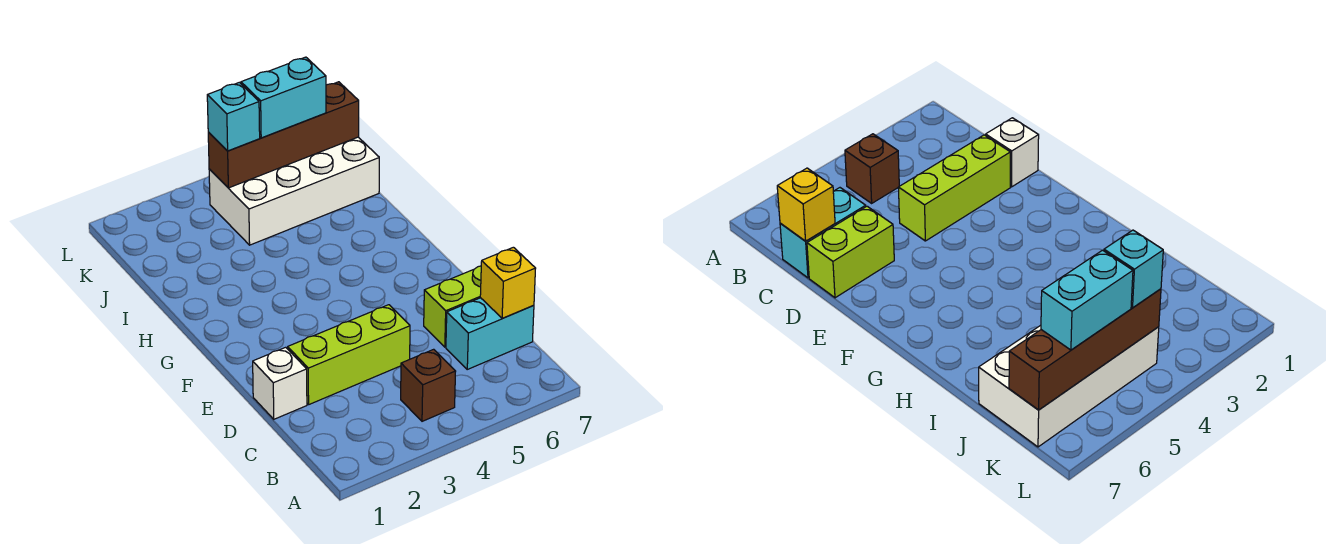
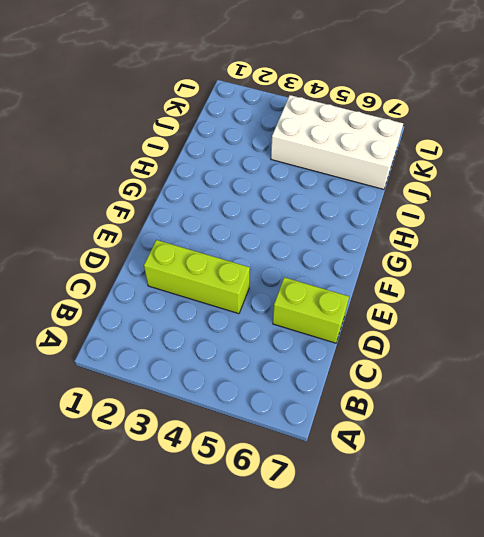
none -> brown 1x1 brick [401,349,456,421]
none -> cyan 1x2 brick [446,298,534,369]

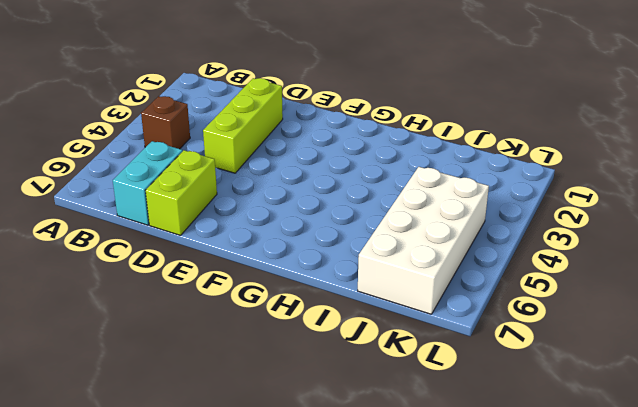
none -> white 1x1 brick [253,347,307,419]
none -> yellow 1x1 brick [480,247,536,319]

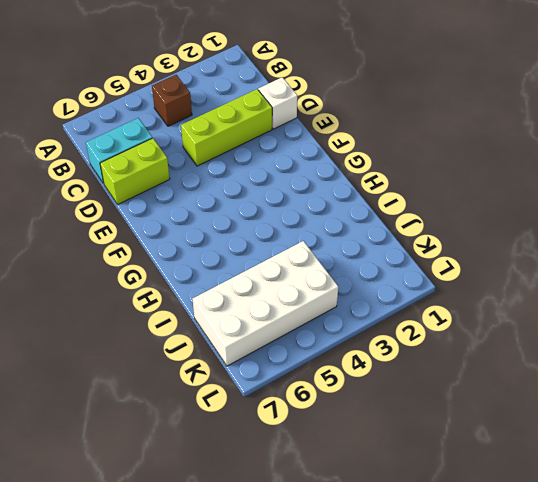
none -> yellow 1x1 brick [480,247,536,319]
none -> brown 1x4 brick [208,82,359,188]

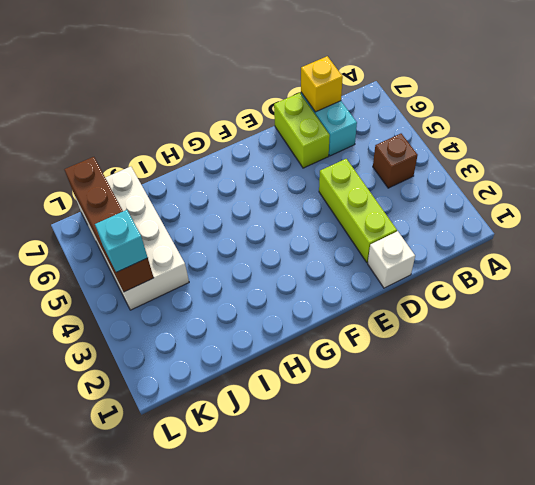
none -> cyan 1x2 brick [241,57,326,138]

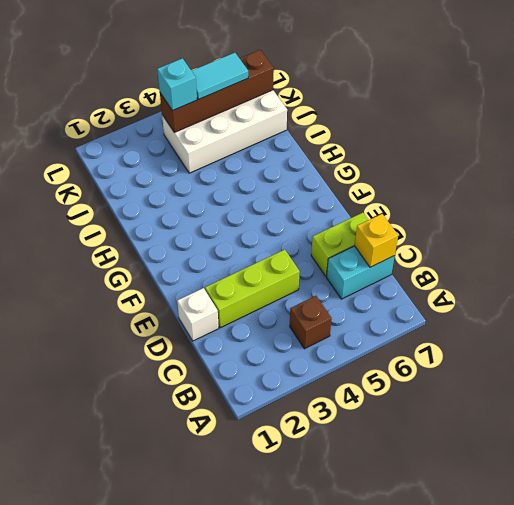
cyan 1x2 tile [192,53,248,99] -> cyan 1x2 brick [241,57,326,138]

